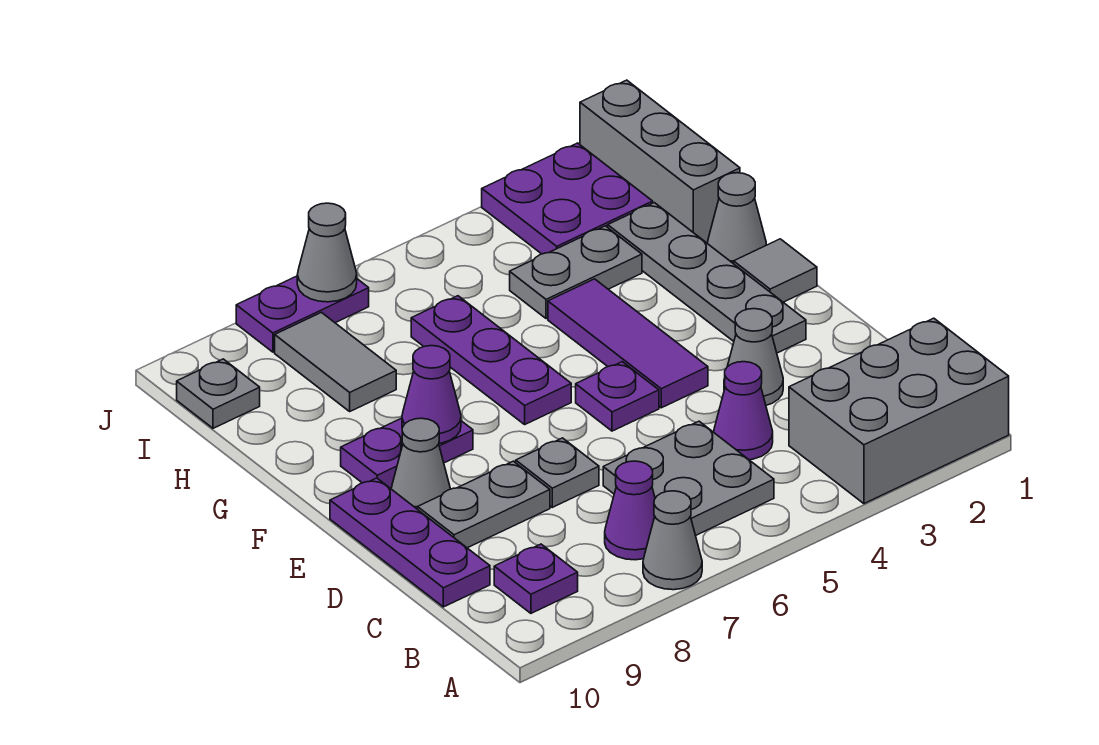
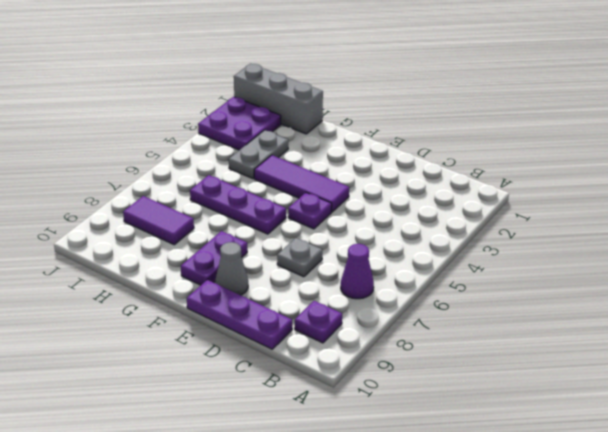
purple 1x2 tile [123,196,194,245] -> grey 1x2 tile [275,312,396,411]
none -> grey 2x3 brick [789,318,1009,504]
none -> grey 1x1 cone [643,491,702,590]
none -> grey 2x2 plate [603,421,774,535]

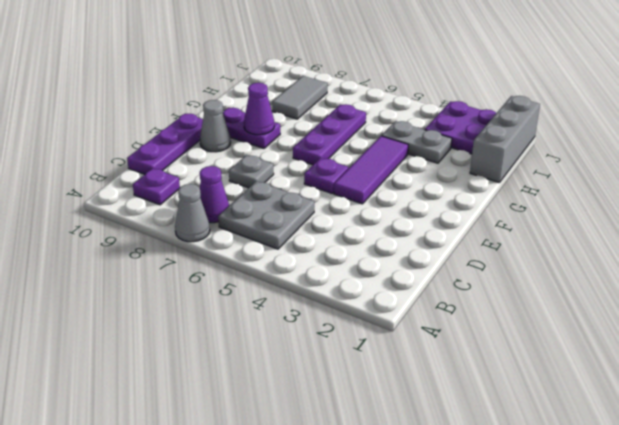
none -> grey 2x3 brick [789,318,1009,504]
none -> purple 1x1 cone [714,362,773,460]
none -> grey 1x1 cone [724,309,783,405]

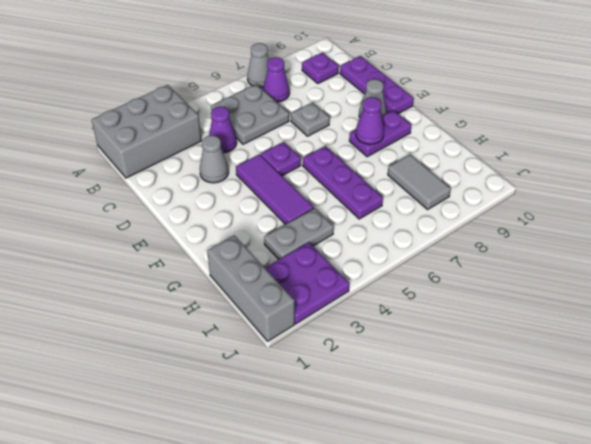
none -> grey 1x2 plate [418,461,550,548]
none -> grey 1x4 plate [608,203,806,353]
none -> grey 1x1 tile [734,239,817,302]

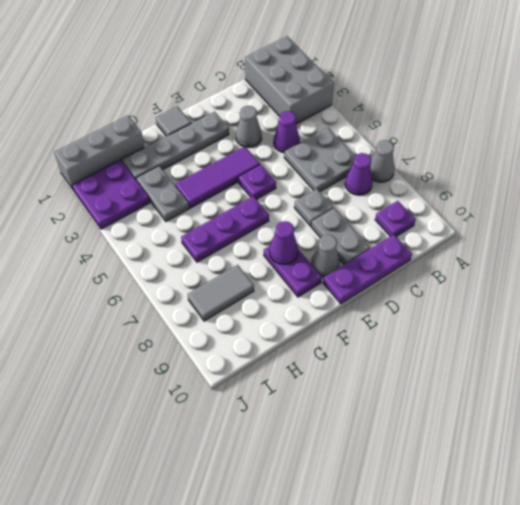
none -> grey 1x1 cone [707,173,766,264]
none -> grey 1x1 plate [177,359,260,428]
none -> purple 1x2 plate [236,276,369,352]

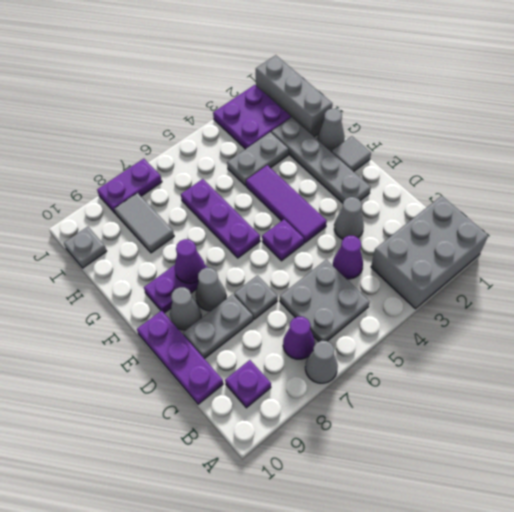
grey 1x1 cone [195,268,226,311] -> grey 1x1 cone moved to [297,203,357,302]

